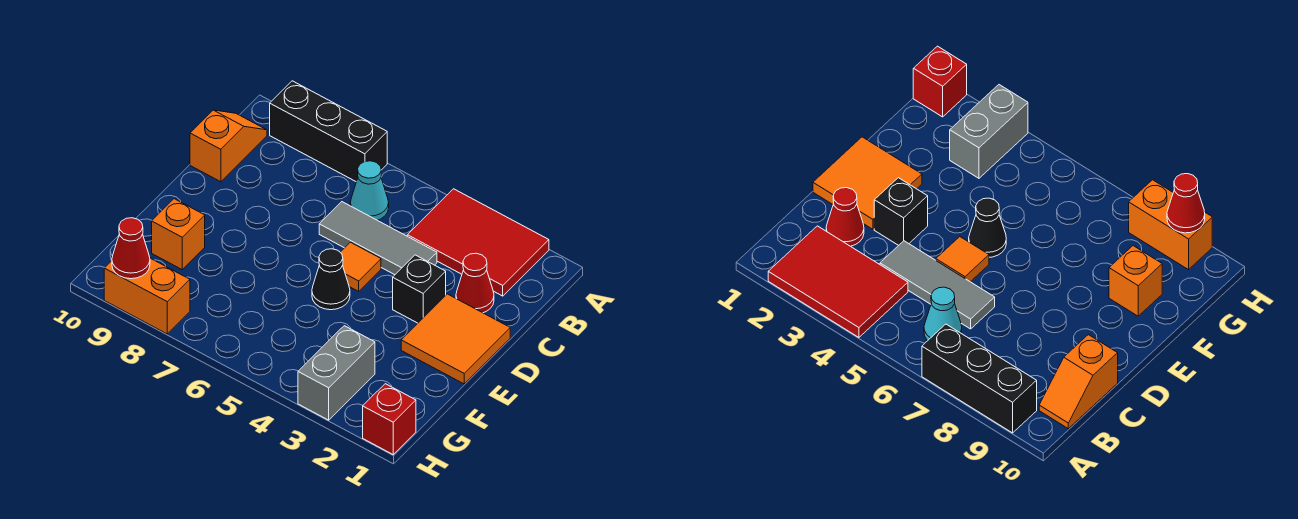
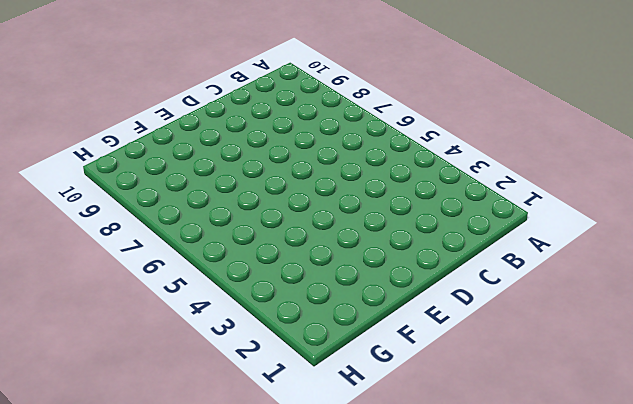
none -> red 2x3 tile [407,189,549,296]
none -> black 1x3 brick [270,81,387,182]
none -> cyan 1x1 cone [350,161,389,220]

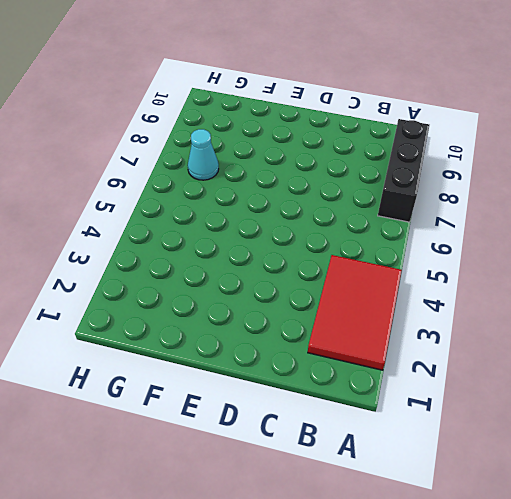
cyan 1x1 cone [188,129,219,180] -> cyan 1x1 cone moved to [350,161,389,220]
none -> orange 1x2 slope [190,110,267,182]
none -> red 1x1 cone [456,253,494,313]
none -> grey 1x3 tile [319,202,437,275]

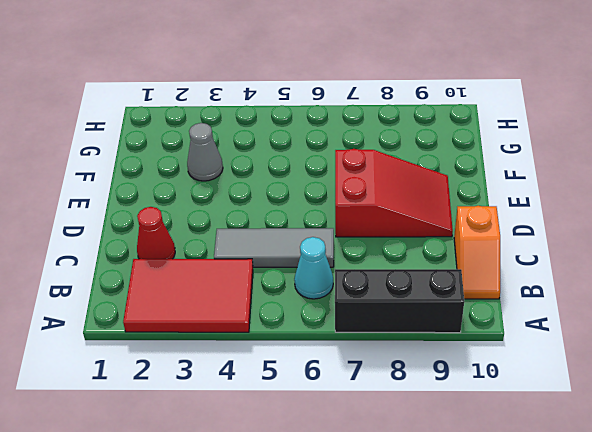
red 2x3 slope [335,149,453,237] -> none
grey 1x1 cone [187,123,223,181] -> none
none -> orange 2x2 tile [401,294,510,384]
none -> black 1x1 brick [393,255,446,323]
none -> orange 1x1 tile [340,242,381,291]

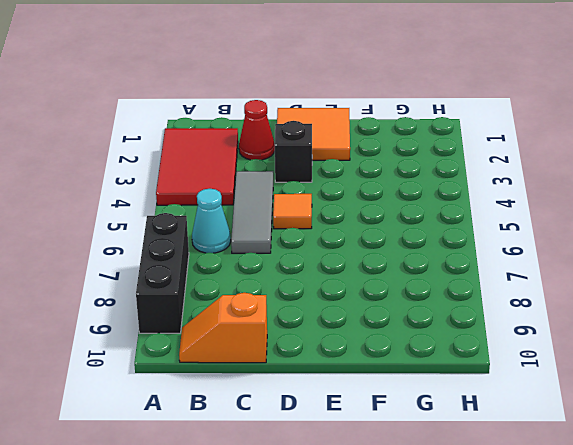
none -> black 1x1 cone [312,249,350,310]
none -> orange 1x1 brick [152,199,205,269]
none -> grey 1x2 brick [298,326,375,420]

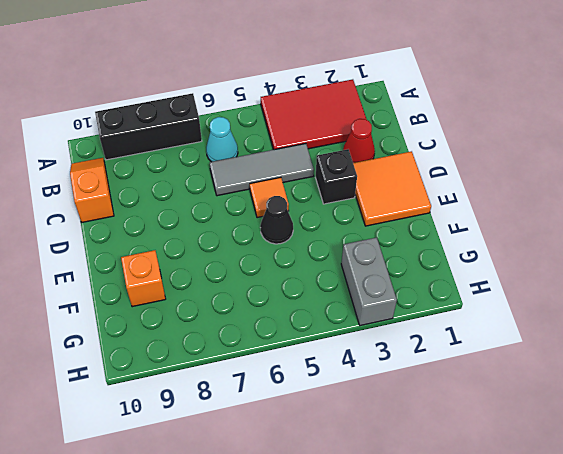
none -> red 1x1 brick [363,384,416,454]
none -> orange 1x2 brick [104,258,190,334]
none -> red 1x1 cone [112,218,150,279]

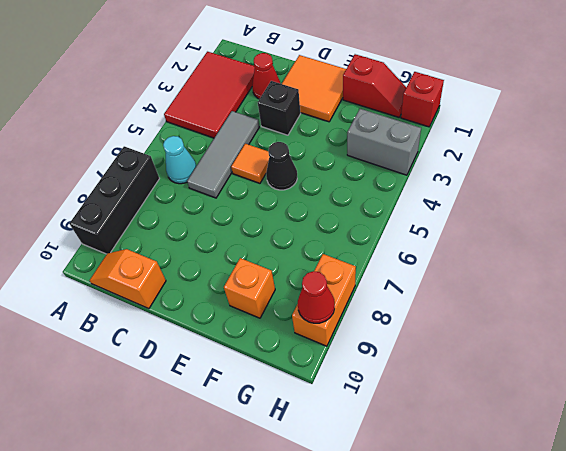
red 1x2 slope [343,54,406,117] -> none

